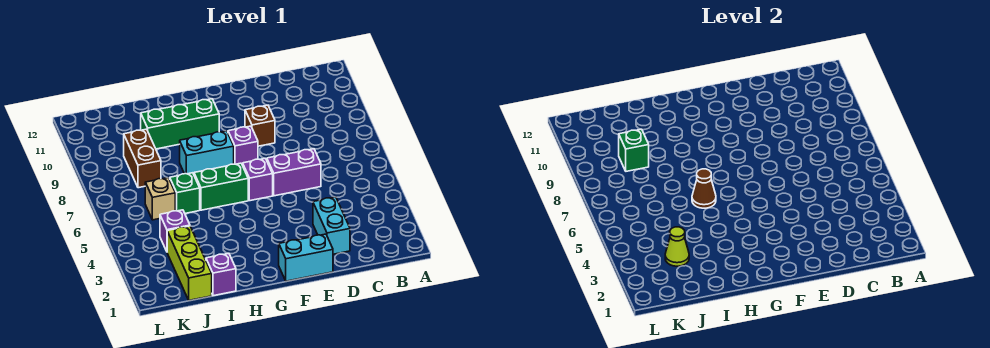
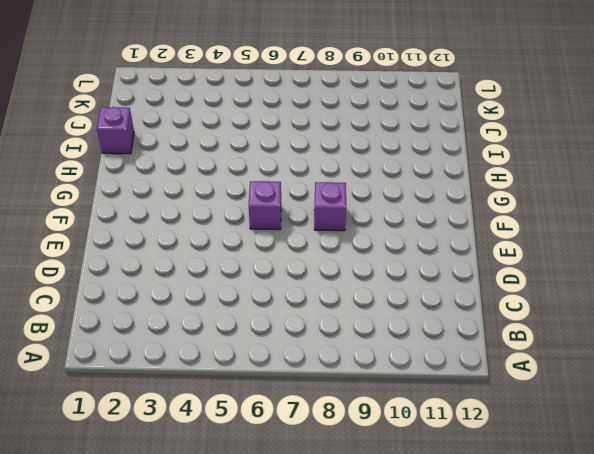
none -> cyan 1x2 brick [313,197,350,254]
none -> purple 1x2 brick [267,149,321,196]
none -> cyan 1x2 brick [279,234,333,281]

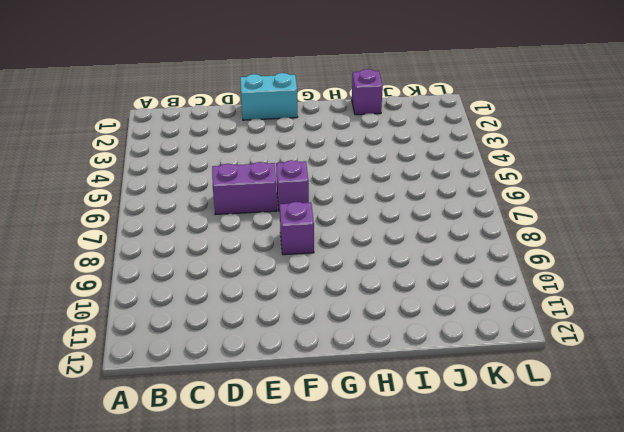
none -> cyan 1x2 brick [313,197,350,254]
none -> brown 1x1 brick [245,105,275,146]
none -> green 1x2 brick [194,163,248,210]

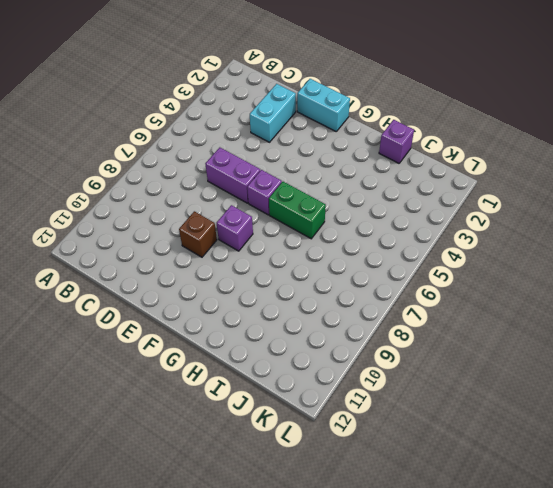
none -> cyan 1x2 brick [180,131,234,174]
none -> green 1x3 brick [141,99,219,149]
none -> green 1x1 brick [170,173,200,213]

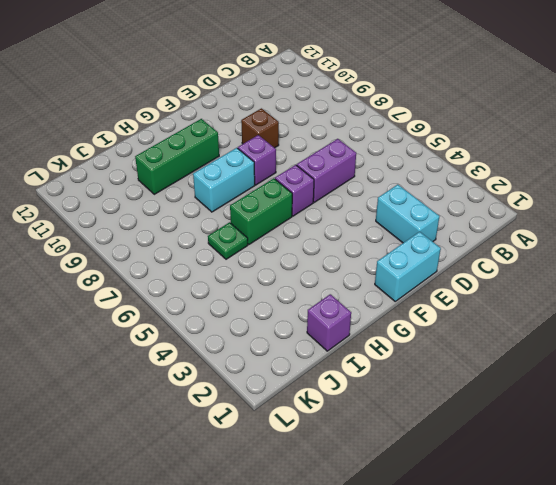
green 1x1 plate [208,222,248,259] -> green 1x1 brick [170,173,200,213]
none -> lime 1x3 brick [167,226,212,300]
none -> purple 1x1 brick [160,210,190,251]
none -> tan 1x1 brick [145,178,175,220]

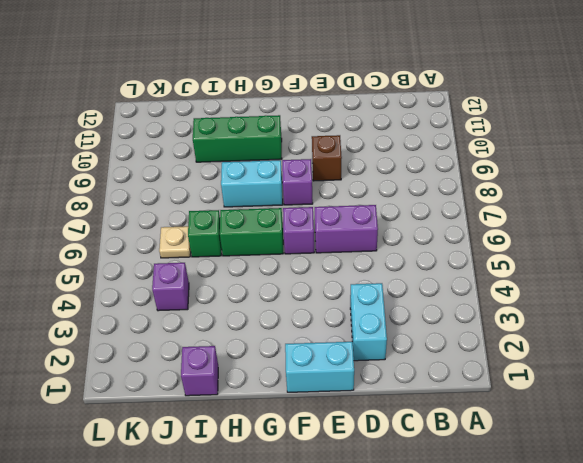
tan 1x1 plate [159,226,191,258] -> tan 1x1 brick [145,178,175,220]
none -> lime 1x3 brick [167,226,212,300]
none -> brown 1x2 brick [124,129,161,188]
none -> brown 1x1 cone [692,169,716,208]

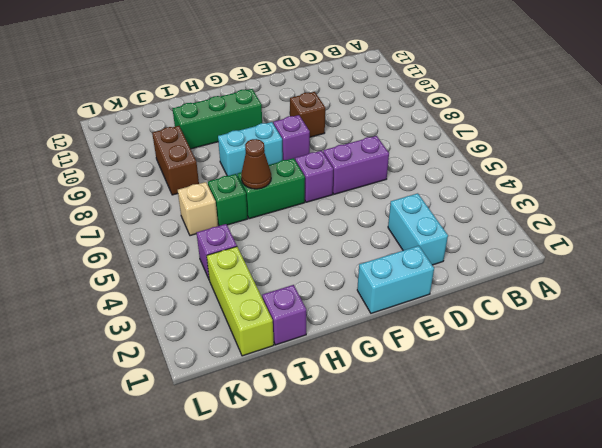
none -> lime 1x1 cone [665,227,689,266]
none -> green 1x1 brick [619,129,649,171]

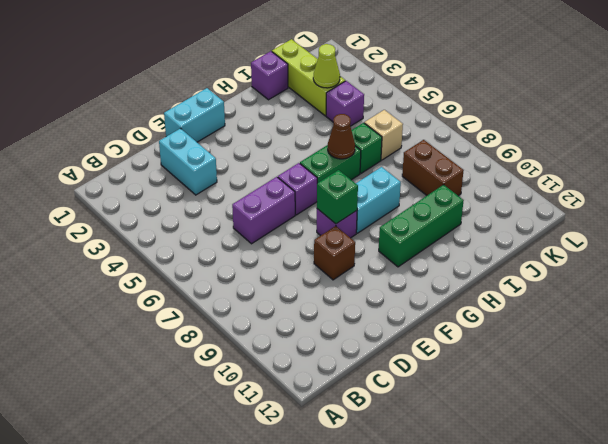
green 1x1 brick [317,170,358,224] -> green 1x1 brick moved to [619,129,649,171]

